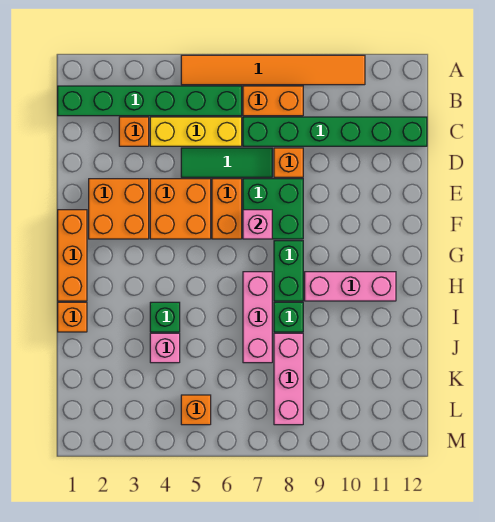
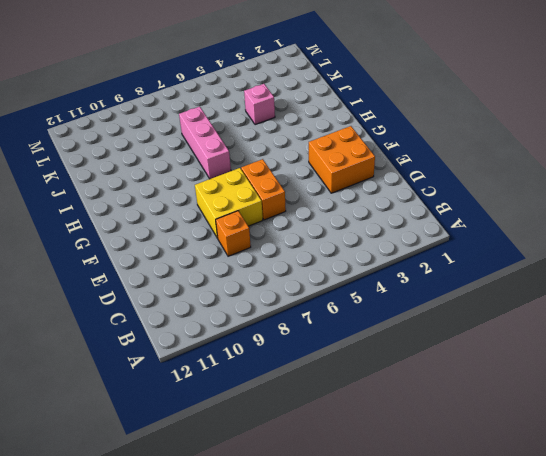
yellow 2x2 brick [195,168,263,238] -> green 2x2 brick [243,179,303,239]
none -> orange 1x6 tile [181,55,365,85]
none -> green 1x6 brick [58,86,242,116]
none -> orange 1x2 brick [243,86,303,116]

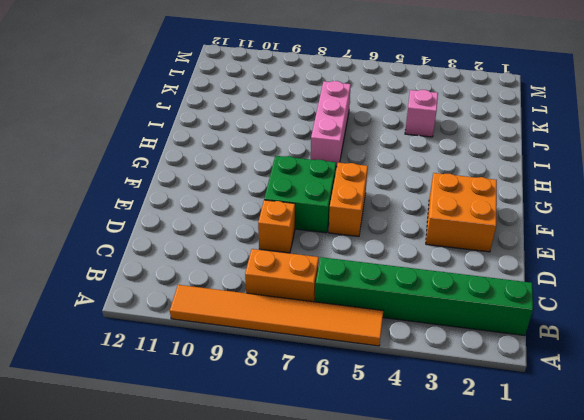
none -> orange 1x1 brick [119,117,149,146]
none -> yellow 1x3 brick [150,117,242,146]
none -> green 1x6 brick [243,117,427,146]

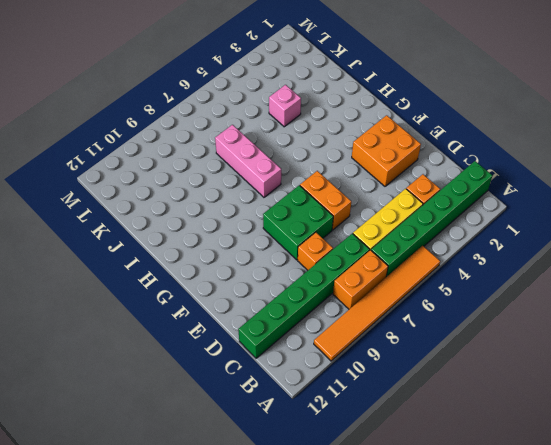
none -> green 1x3 tile [181,148,272,177]
none -> orange 2x2 brick [150,179,211,239]
none -> orange 1x3 brick [58,210,87,301]

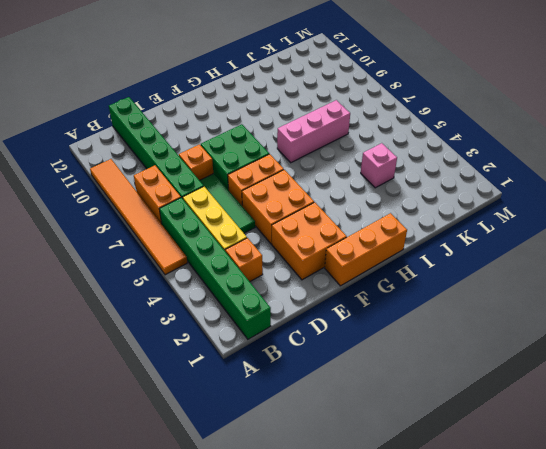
none -> green 1x2 brick [274,241,303,301]
none -> pink 1x3 brick [305,272,396,301]
none -> orange 1x1 brick [58,302,87,332]

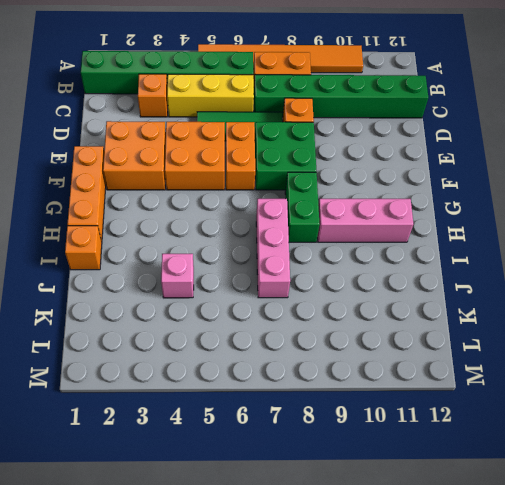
none -> green 1x1 brick [150,302,180,332]
none -> green 1x1 brick [274,302,303,332]
none -> pink 1x3 brick [274,333,303,425]

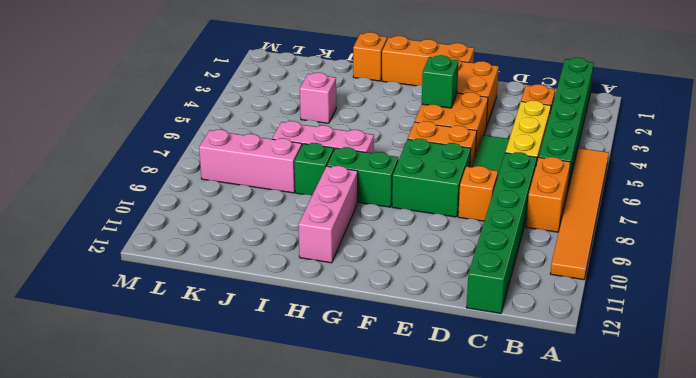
green 1x1 brick [422,55,459,108] -> green 1x1 brick moved to [150,302,180,332]
none -> orange 1x1 brick [181,395,211,425]
none -> pink 1x1 brick [243,210,272,239]

